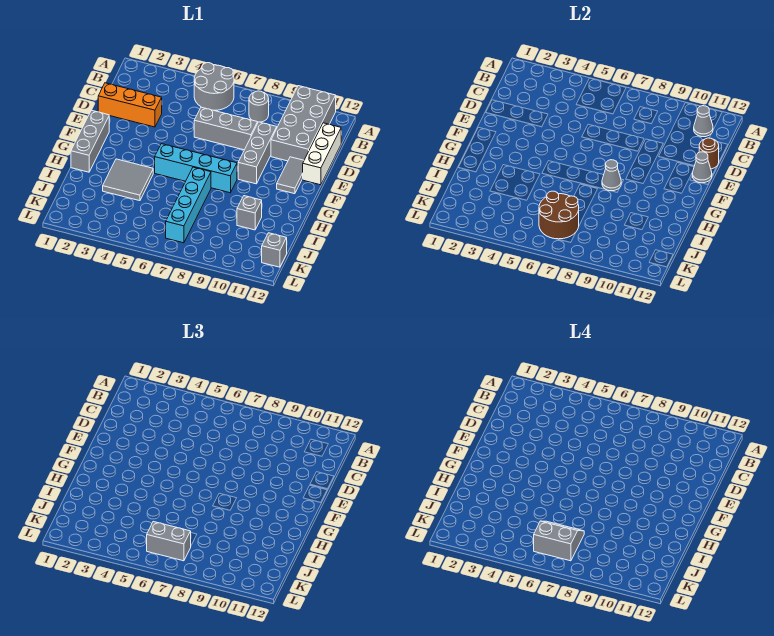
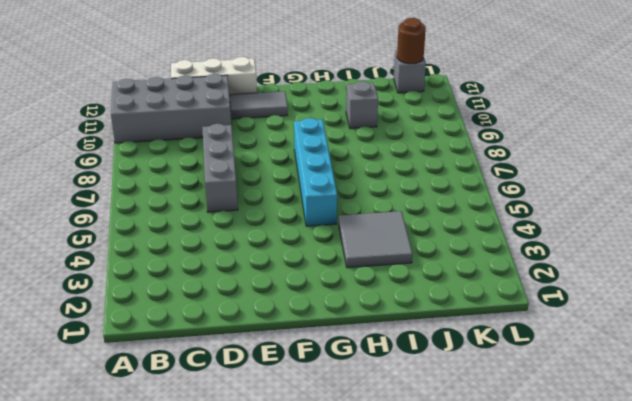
brown 1x1 round brick [397,18,426,64] -> brown 1x1 round brick moved to [699,138,719,169]
none -> grey 2x2 round brick [194,63,234,110]
none -> grey 1x1 round brick [249,91,269,122]
none -> orange 1x3 brick [98,83,162,127]

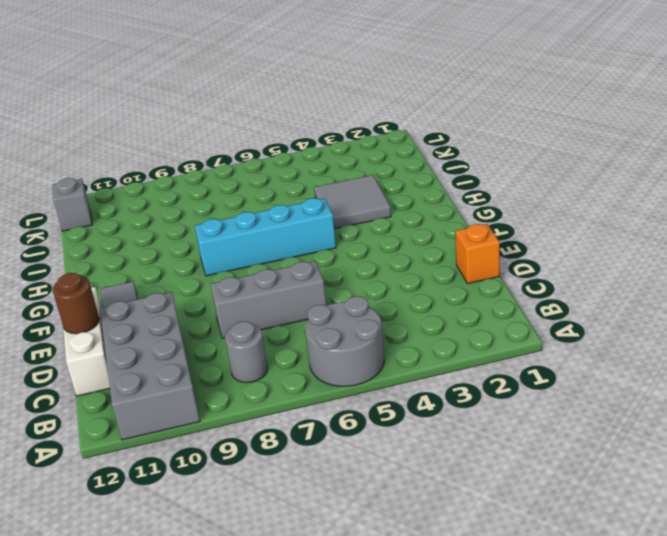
orange 1x1 brick [455,224,500,284] -> orange 1x3 brick [98,83,162,127]
none -> grey 1x3 brick [238,122,277,184]
none -> grey 1x3 brick [71,110,109,172]
none -> cyan 1x4 brick [166,167,211,243]

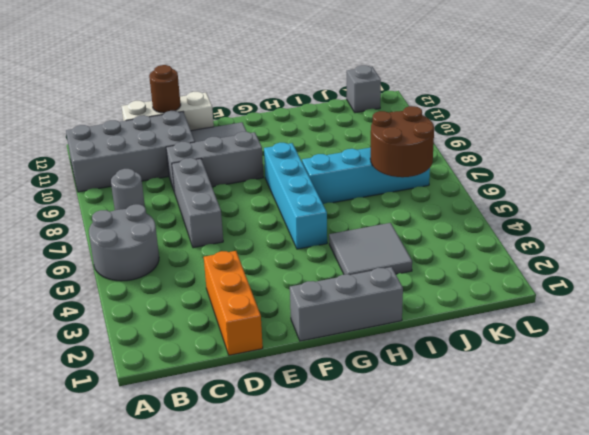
none -> grey 1x1 brick [237,196,262,230]
none -> grey 1x1 cone [694,106,713,137]
none -> grey 1x1 cone [692,152,712,183]

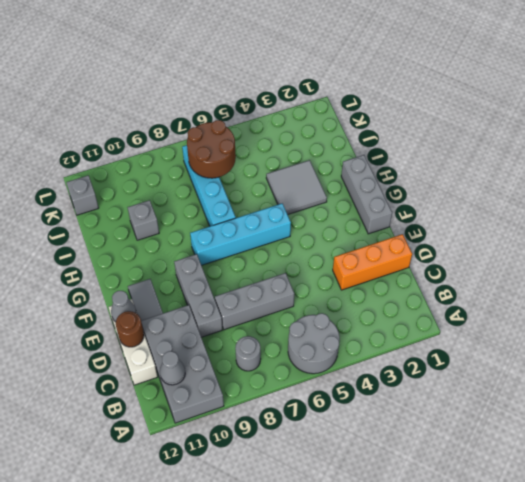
none -> grey 1x1 cone [602,160,621,191]
none -> grey 1x2 brick [147,522,191,561]
none -> grey 2x2 slope [534,521,584,561]

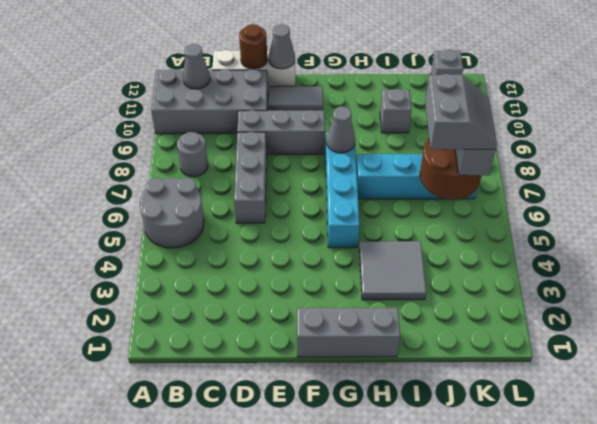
grey 2x2 slope [425,74,497,150] -> grey 2x2 slope turned to [534,521,584,561]
none -> orange 1x3 brick [98,83,162,127]

